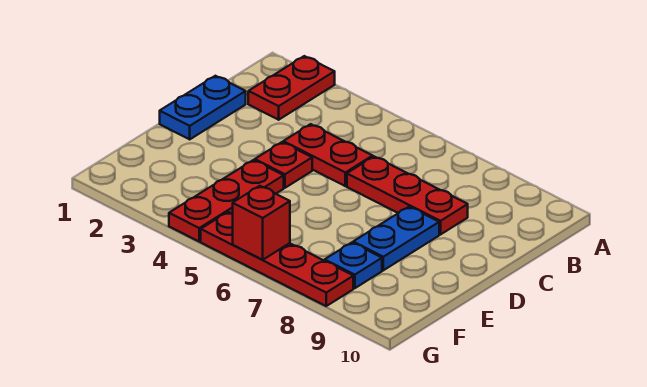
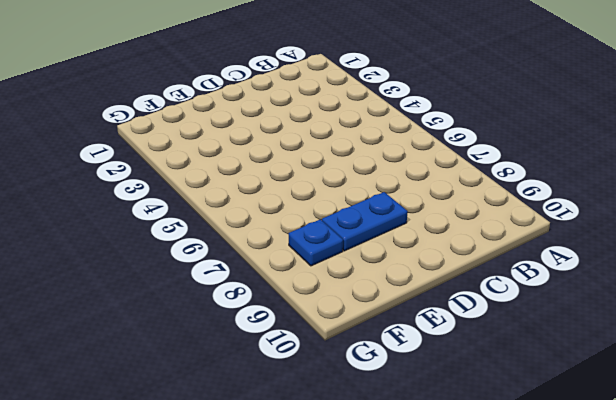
none -> red 1x2 plate [248,56,335,120]
none -> blue 1x2 plate [160,76,246,139]

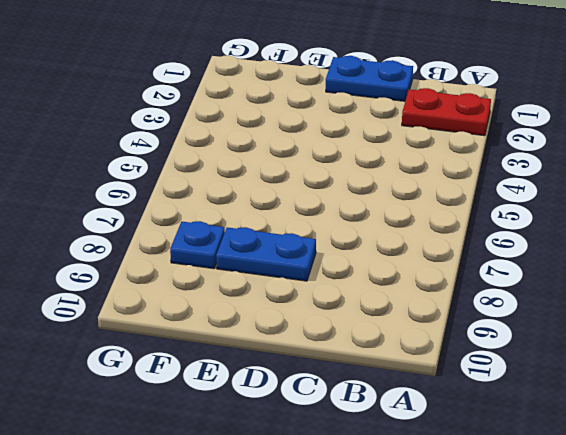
none -> red 1x2 plate [283,124,373,186]
none -> red 1x3 plate [347,157,468,234]

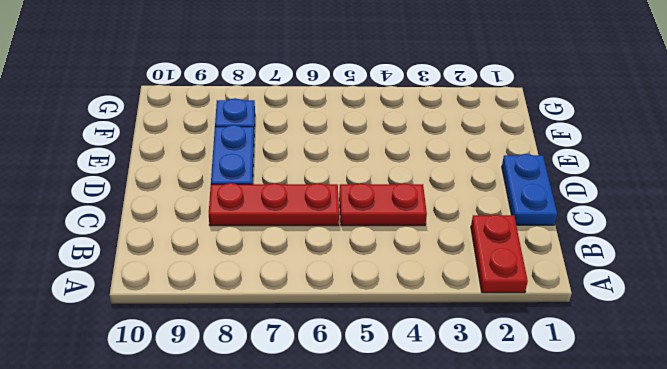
none -> red 1x1 plate [255,142,312,188]
none -> red 1x3 plate [169,160,284,241]

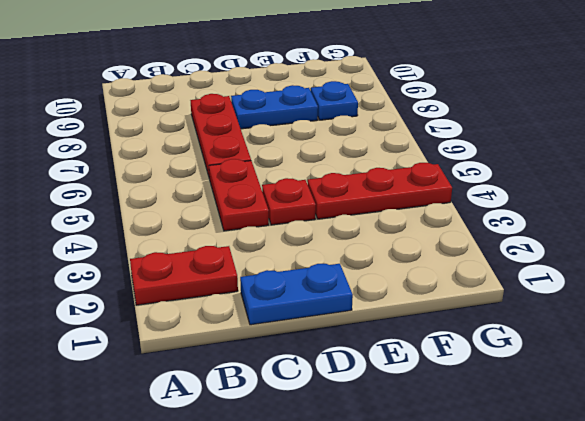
none -> red 1x4 plate [201,212,353,306]
none -> red 1x1 brick [233,186,290,260]

